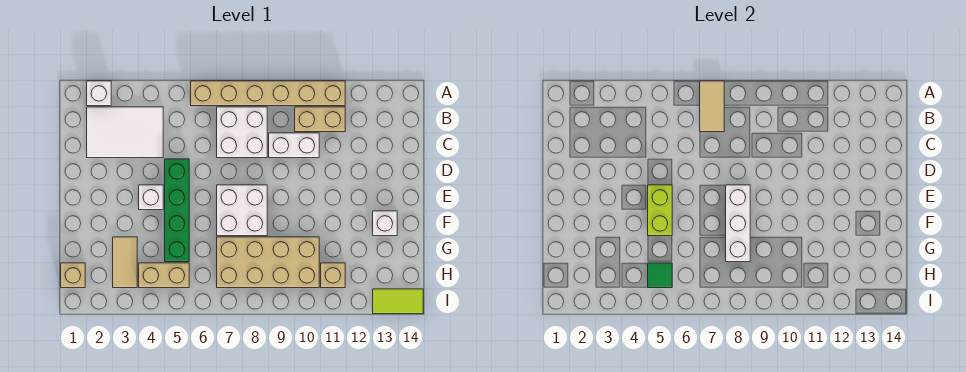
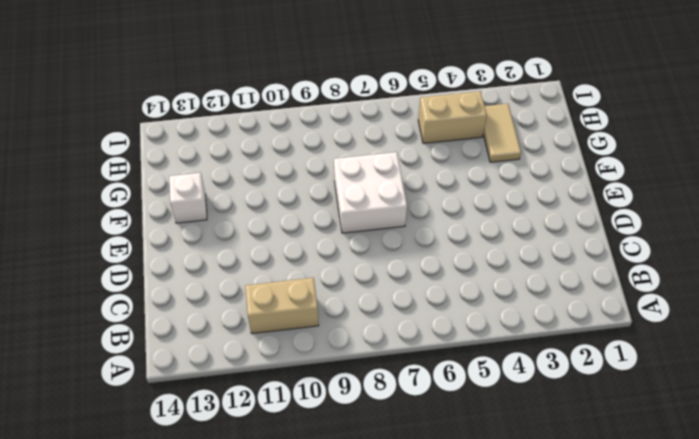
none -> white 1x1 brick [87,81,111,106]
none -> tan 1x6 brick [191,81,345,106]
none -> white 2x3 tile [87,107,163,158]

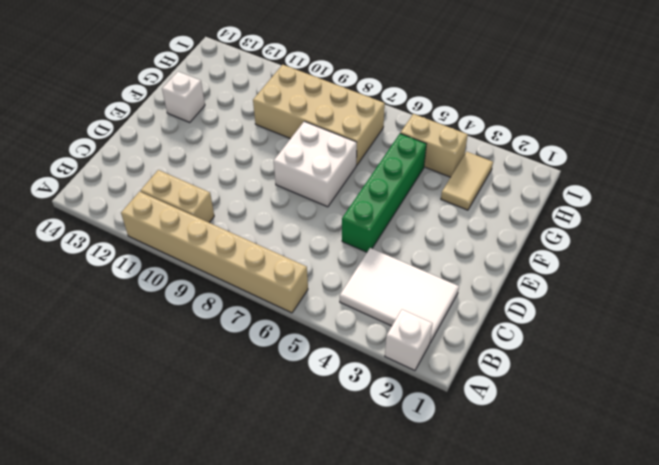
none -> white 2x2 brick [217,107,267,158]
none -> white 1x2 brick [269,133,319,158]
none -> white 1x1 brick [139,185,163,210]

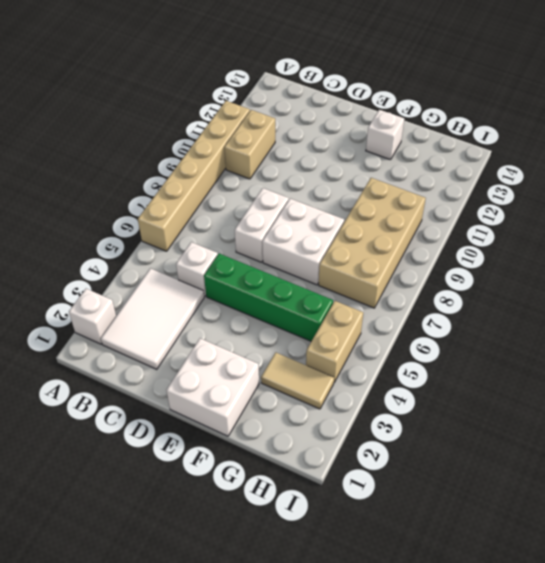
white 1x1 brick [176,242,218,296] -> white 1x1 brick moved to [139,185,163,210]
white 1x2 brick [235,188,289,262] -> white 1x2 brick moved to [269,133,319,158]
white 2x2 brick [166,338,259,436] -> white 2x2 brick moved to [217,107,267,158]
none -> tan 1x1 brick [61,263,85,288]
none -> tan 1x1 brick [321,263,345,288]
none -> lime 1x2 tile [373,289,423,314]

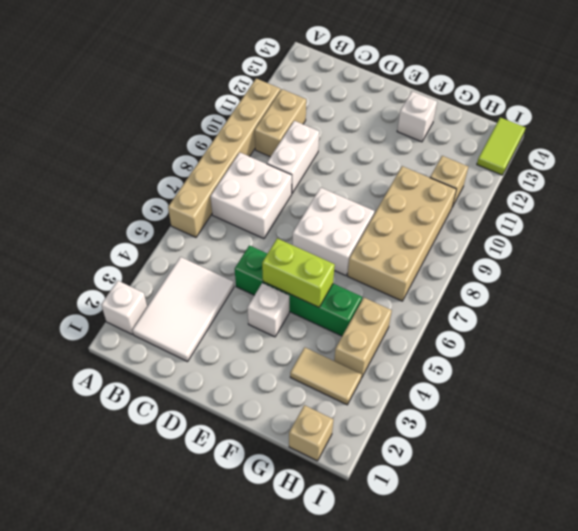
none -> tan 1x2 tile [700,81,724,132]
none -> white 1x3 brick [726,185,750,262]
none -> green 1x1 tile [648,263,672,288]

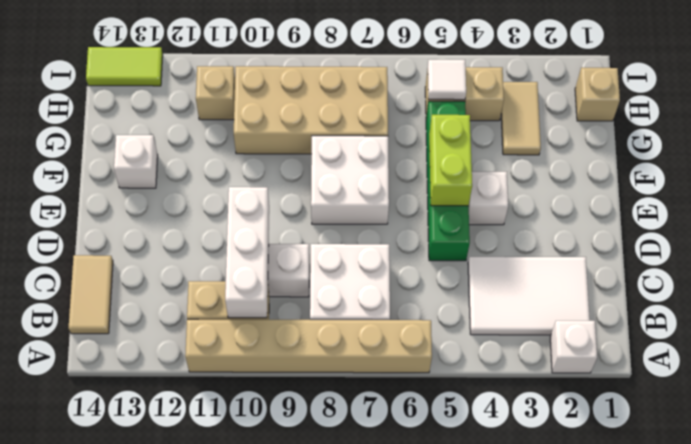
white 1x3 brick [225,187,269,318] -> white 1x3 brick moved to [726,185,750,262]
tan 1x2 tile [69,255,113,334] -> tan 1x2 tile moved to [700,81,724,132]
white 1x1 tile [428,60,466,100] -> green 1x1 tile [648,263,672,288]

